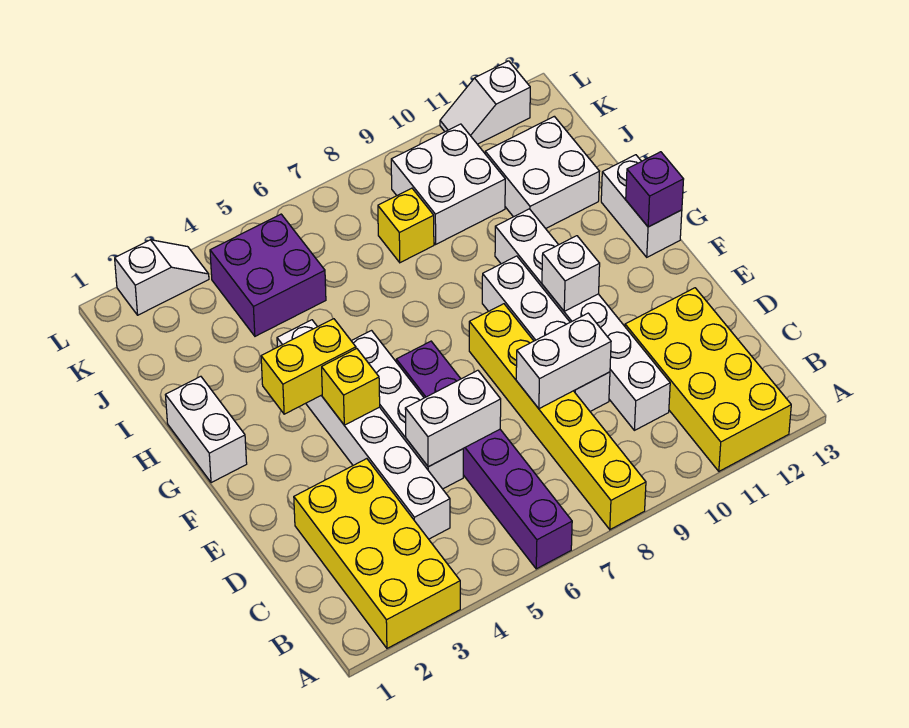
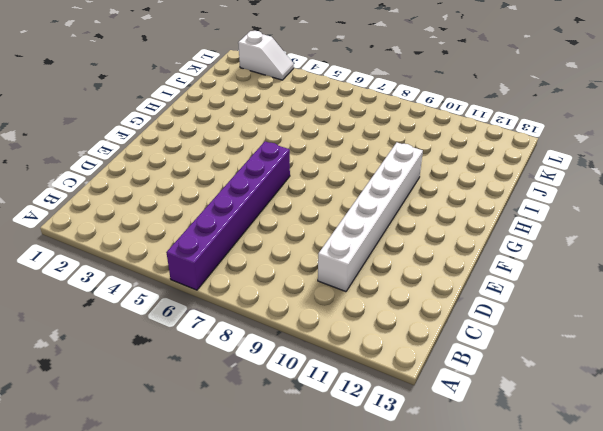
none -> yellow 2x4 brick [294,459,460,648]
none -> yellow 1x6 brick [469,304,646,530]
none -> yellow 2x4 brick [625,288,791,471]

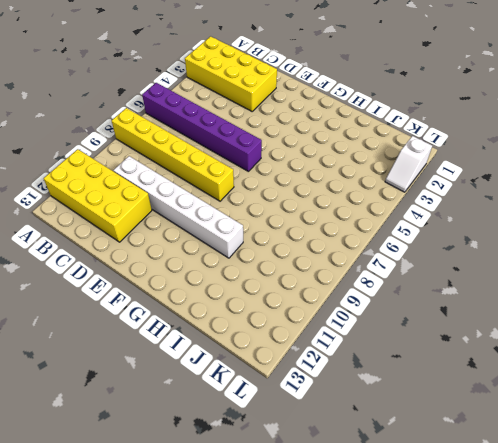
none -> white 1x6 brick [277,320,450,539]
none -> white 1x4 brick [352,331,463,489]
none -> white 1x4 brick [482,256,610,411]

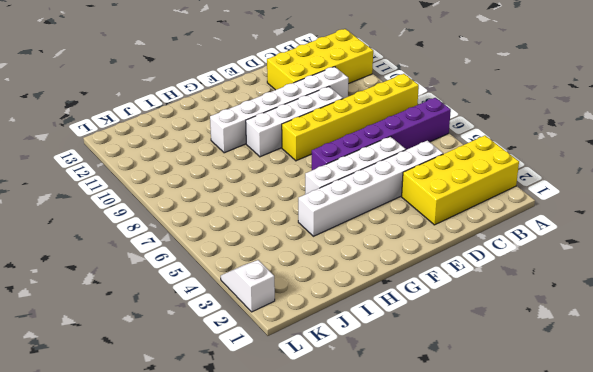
none -> white 1x2 brick [166,376,247,483]
none -> white 1x2 brick [601,155,682,257]
none -> white 2x2 brick [485,116,599,229]

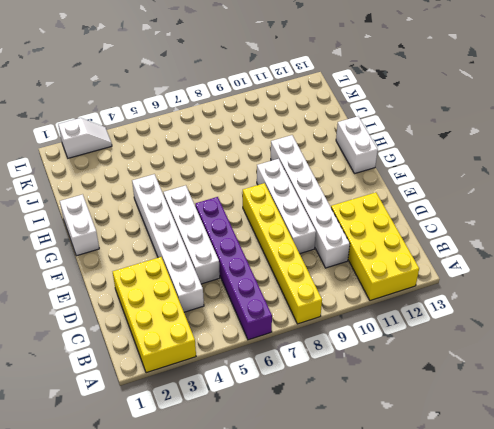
none -> white 2x2 brick [485,116,599,229]
none -> purple 2x2 brick [210,214,326,336]
none -> yellow 1x1 brick [378,188,434,263]

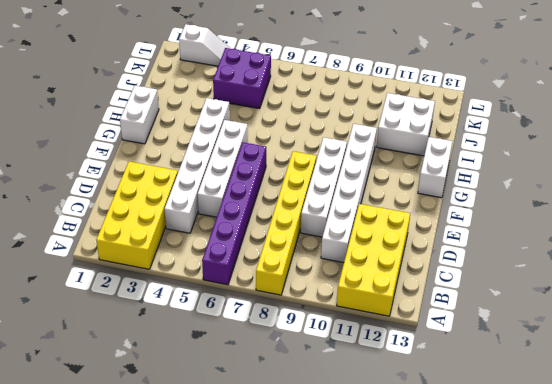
none -> yellow 1x1 brick [378,188,434,263]
none -> white 2x2 brick [391,124,505,244]
none -> white 1x2 slope [440,61,530,144]

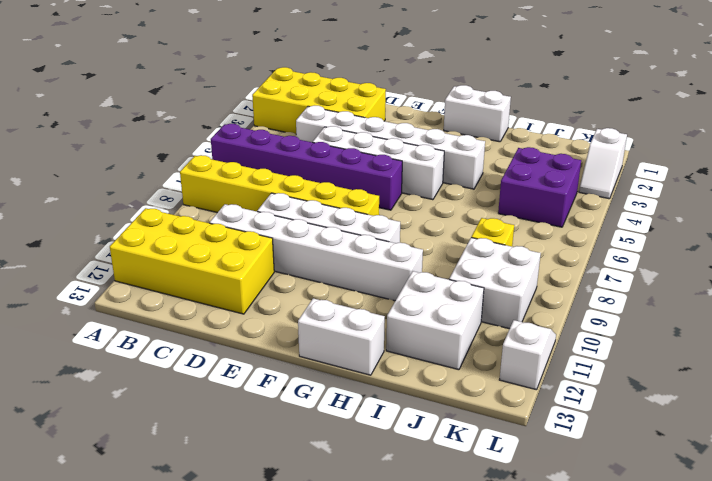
none -> white 1x2 brick [405,370,501,467]
none -> white 1x2 brick [516,313,611,409]
none -> yellow 1x1 brick [322,349,380,425]

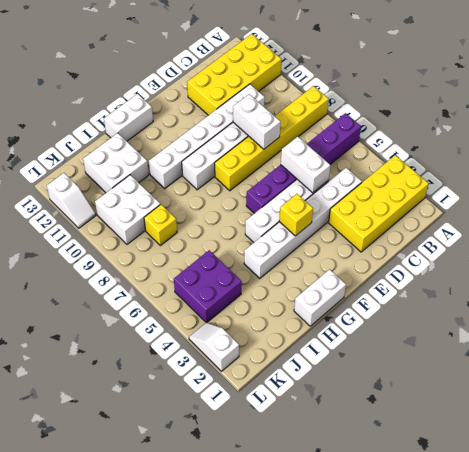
none -> white 1x1 brick [542,236,600,311]
none -> yellow 1x2 brick [261,319,356,414]
none -> purple 1x1 brick [626,152,684,227]

